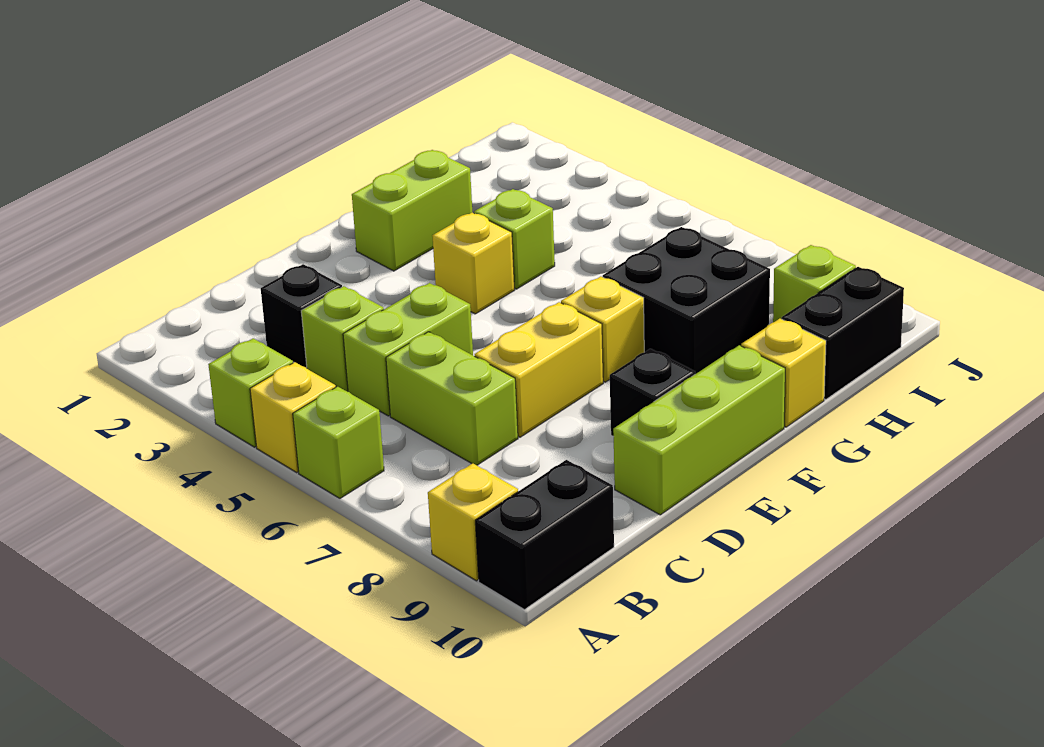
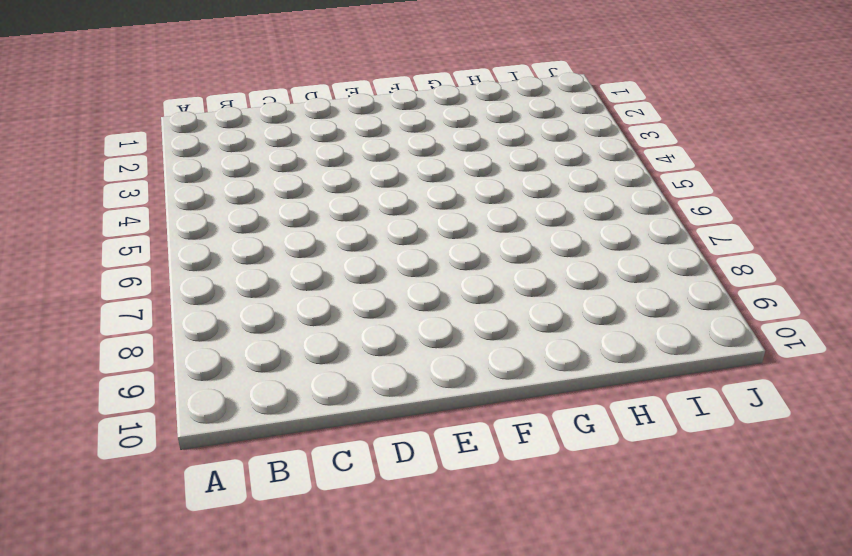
none -> lime 1x1 brick [208,338,293,447]
none -> yellow 1x1 brick [250,362,336,472]
none -> lime 1x1 brick [293,386,384,498]

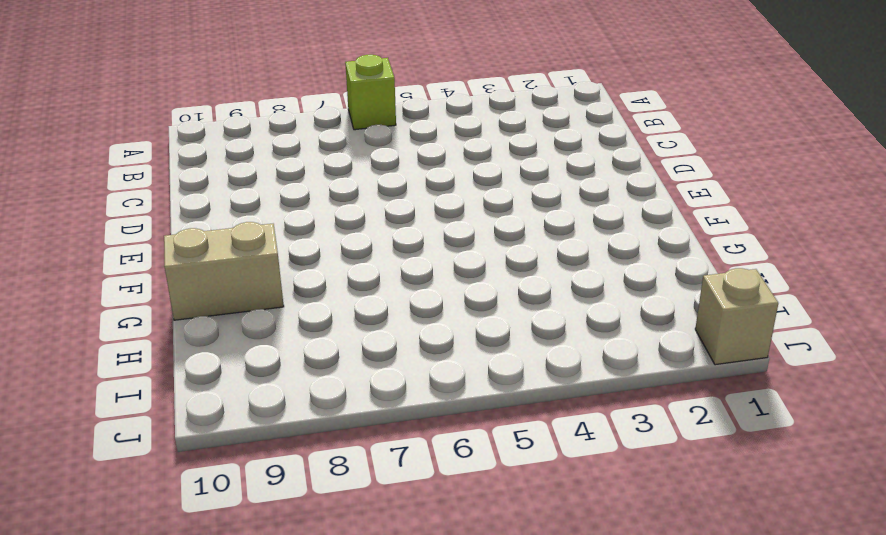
tan 1x2 brick [164,222,284,320] -> yellow 1x1 brick [741,319,826,427]
tan 1x1 brick [695,268,778,365] -> none
none -> lime 1x1 brick [208,338,293,447]
none -> yellow 1x1 brick [250,362,336,472]
none -> yellow 1x1 brick [428,463,518,581]

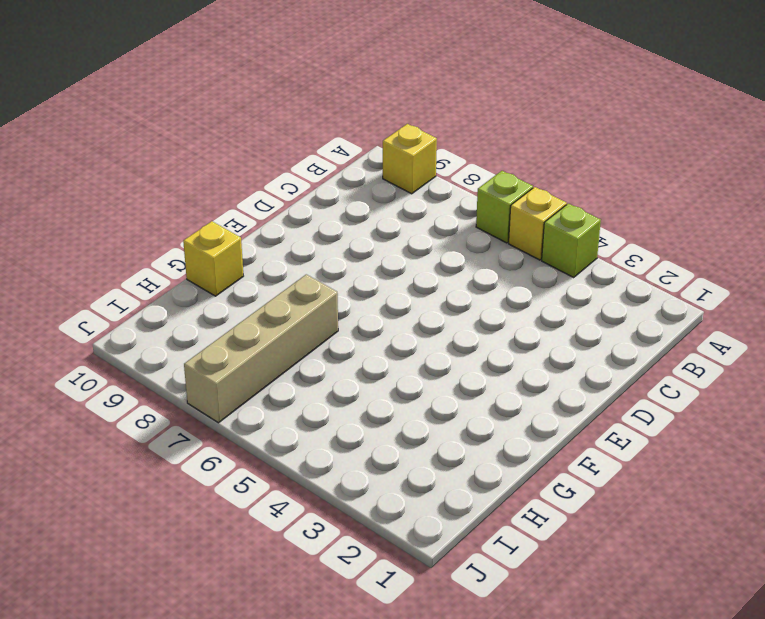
tan 1x4 brick [184,274,338,423] -> black 2x2 brick [603,227,770,374]
none -> black 1x2 brick [475,460,614,610]
none -> black 1x1 brick [261,264,342,368]
none -> lime 1x1 brick [301,286,384,391]

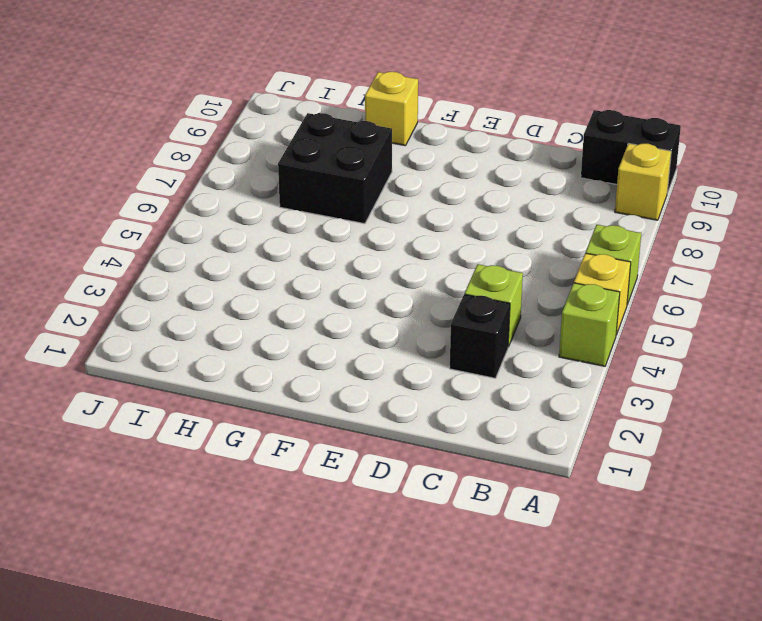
none -> lime 1x2 brick [343,283,473,416]
none -> lime 1x2 brick [386,332,518,465]
none -> yellow 1x2 brick [475,302,603,437]

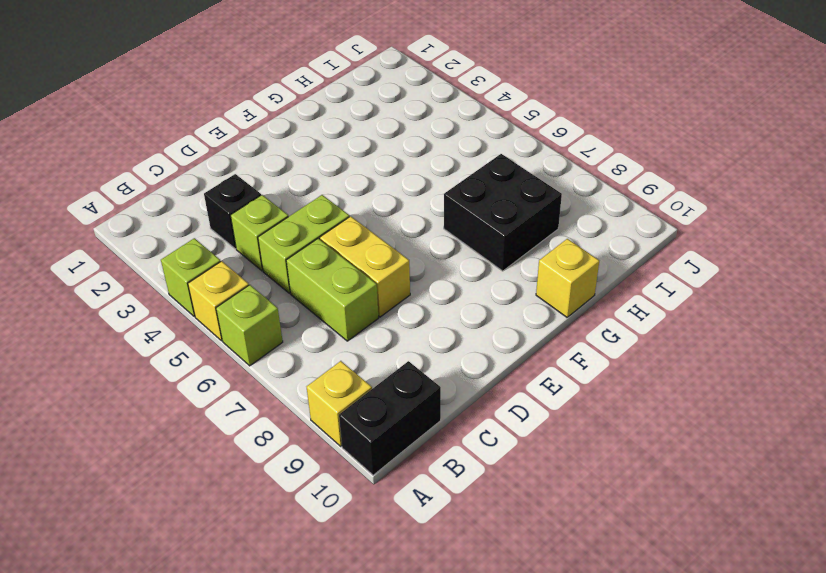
yellow 1x2 brick [320,216,410,317] -> yellow 1x2 brick turned to [475,302,603,437]
none -> lime 1x3 brick [613,345,785,515]
none -> black 1x1 brick [610,349,695,437]
none -> lime 1x2 brick [352,150,472,271]

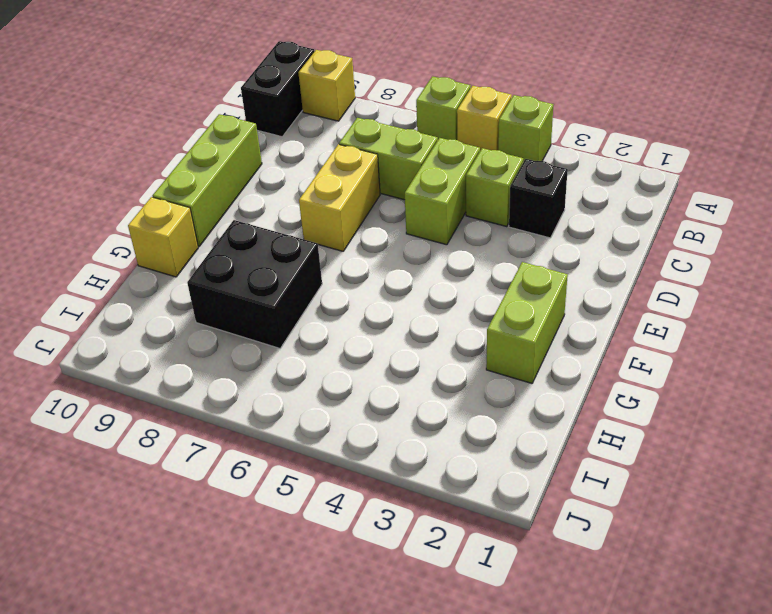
none -> black 1x1 brick [610,349,695,437]
none -> yellow 1x1 brick [432,213,515,314]
none -> yellow 1x1 brick [561,276,644,382]

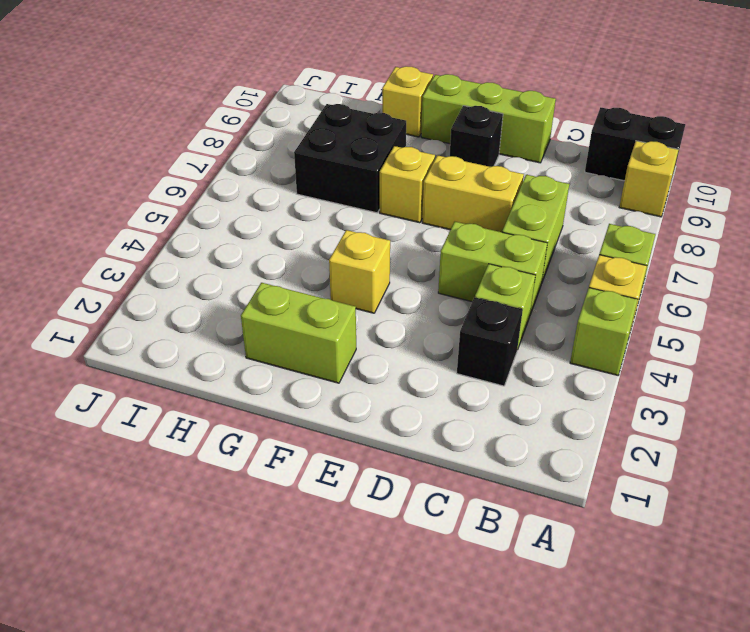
none -> lime 1x1 brick [474,189,555,289]
none -> black 1x2 brick [782,267,904,399]
none -> lime 1x1 brick [773,245,856,322]

